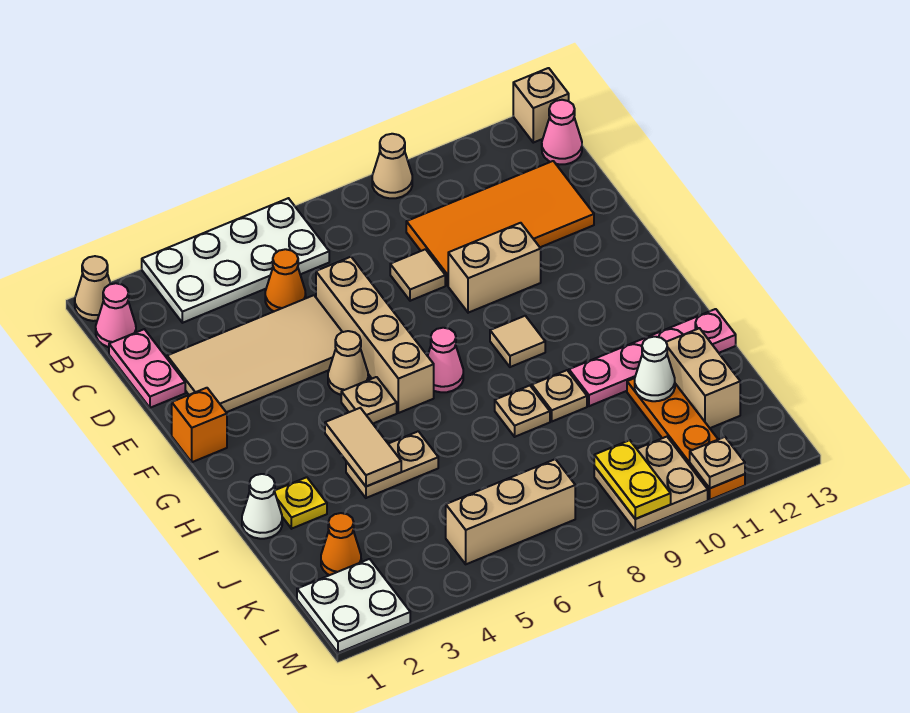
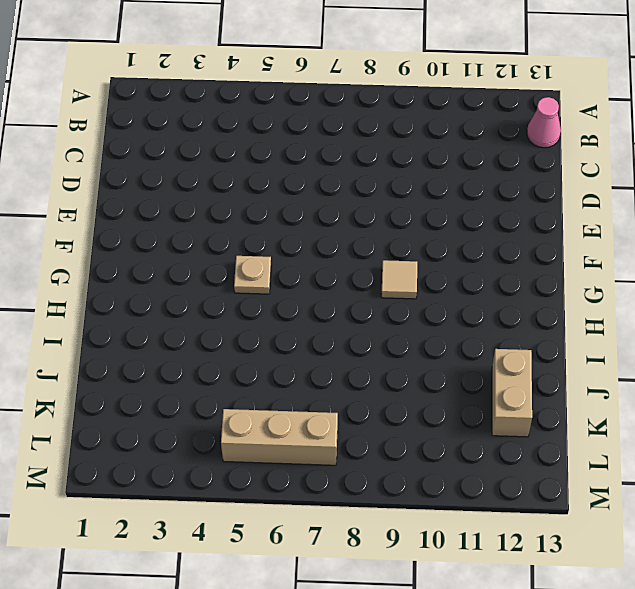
none -> tan 1x1 cone [75,256,110,321]
none -> white 2x4 plate [142,198,329,323]
none -> tan 1x1 cone [372,134,412,198]
none -> tan 1x1 brick [513,68,569,143]

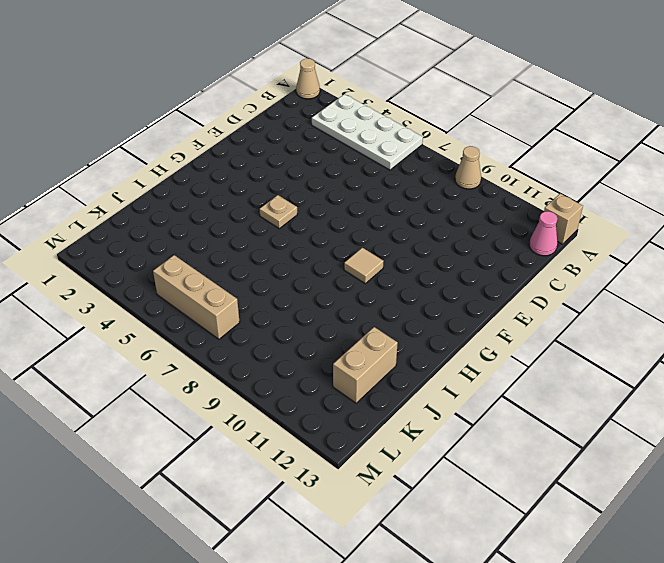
none -> pink 1x1 cone [96,283,136,347]
none -> pink 1x2 plate [109,329,185,408]
none -> orange 1x1 cone [265,249,306,311]
none -> orange 2x4 tile [406,161,594,285]

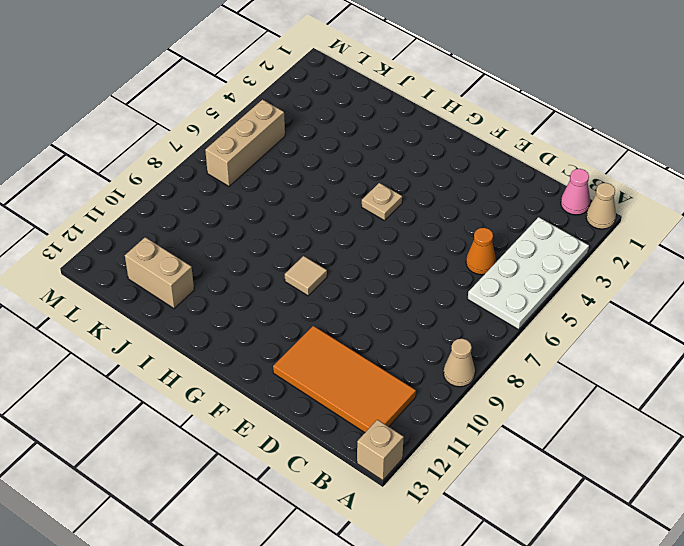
orange 2x4 tile [273,326,416,433] -> orange 2x4 tile turned to [406,161,594,285]
none -> pink 1x1 cone [542,100,582,165]
none -> pink 1x2 plate [109,329,185,408]
none -> tan 2x4 tile [167,295,342,412]
none -> tan 1x4 brick [316,257,434,413]

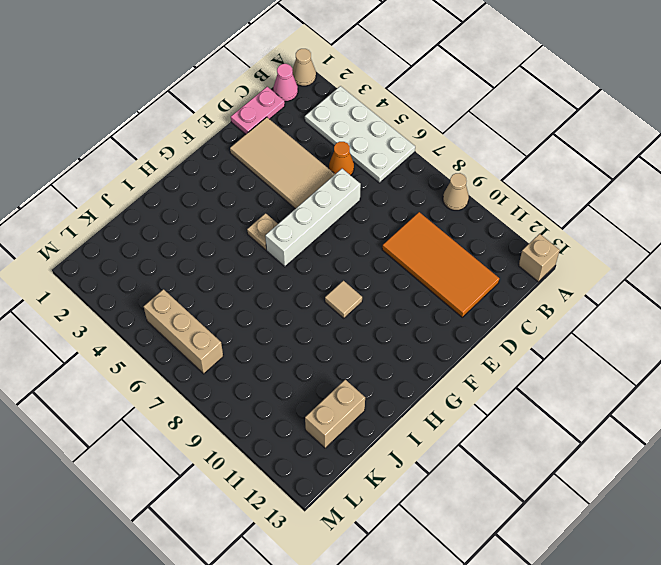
white 1x4 brick [265,169,361,267] -> tan 1x4 brick [316,257,434,413]
none -> pink 1x1 cone [542,100,582,165]
none -> tan 1x1 tile [390,249,445,301]
none -> tan 1x2 brick [448,223,541,313]
none -> orange 1x1 brick [172,388,227,462]

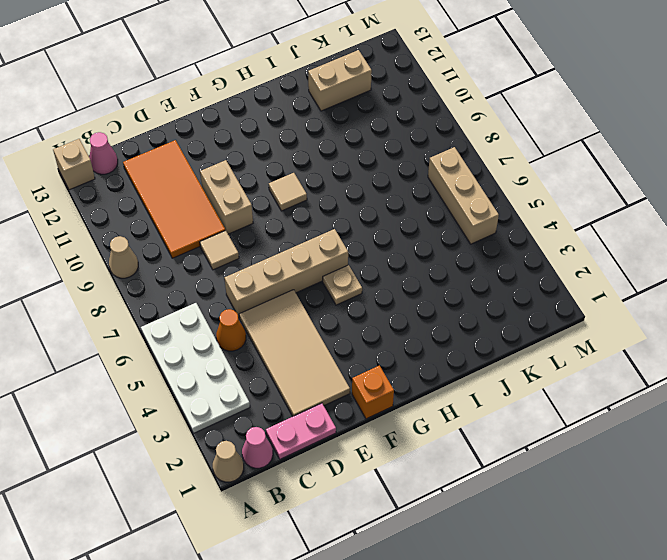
none -> tan 1x1 cone [328,331,368,395]
none -> pink 1x1 cone [428,328,463,392]
none -> white 1x1 cone [242,474,282,539]
none -> yellow 1x1 plate [274,477,327,529]

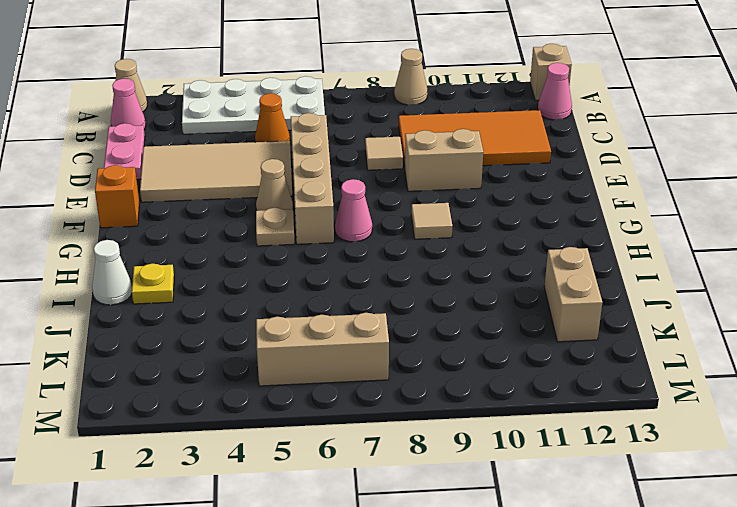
none -> tan 1x2 plate [346,431,438,498]
none -> tan 1x1 plate [495,386,550,437]
none -> tan 1x1 plate [532,370,587,421]
none -> pink 1x4 plate [569,309,736,406]

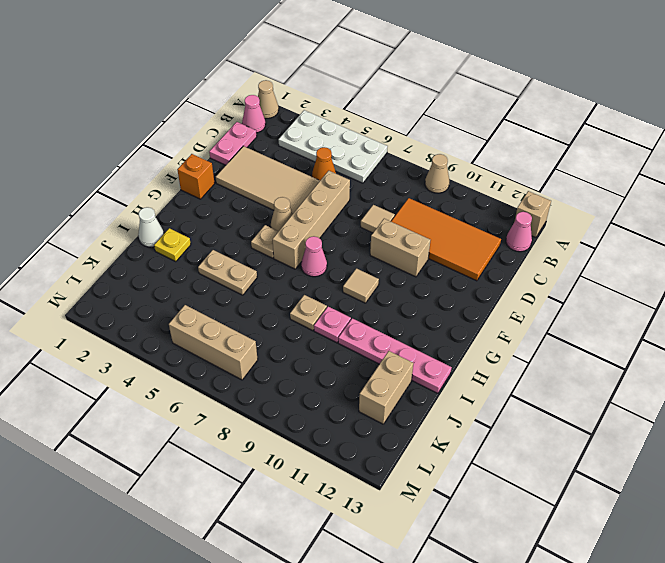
pink 1x1 plate [314,307,351,343] -> tan 1x1 plate [532,370,587,421]
none -> orange 1x4 plate [627,378,745,500]
none -> orange 1x1 cone [321,513,361,575]
none -> white 2x2 plate [297,559,410,653]
none -> tan 2x2 plate [594,437,708,530]

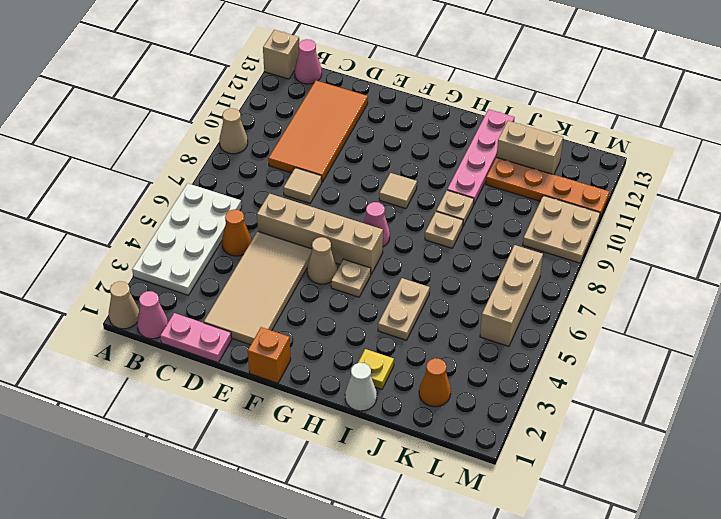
none -> tan 1x2 brick [448,223,541,313]
none -> white 2x2 plate [297,559,410,653]
none -> tan 1x2 tile [325,408,401,487]
none -> white 1x1 cone [635,337,675,401]

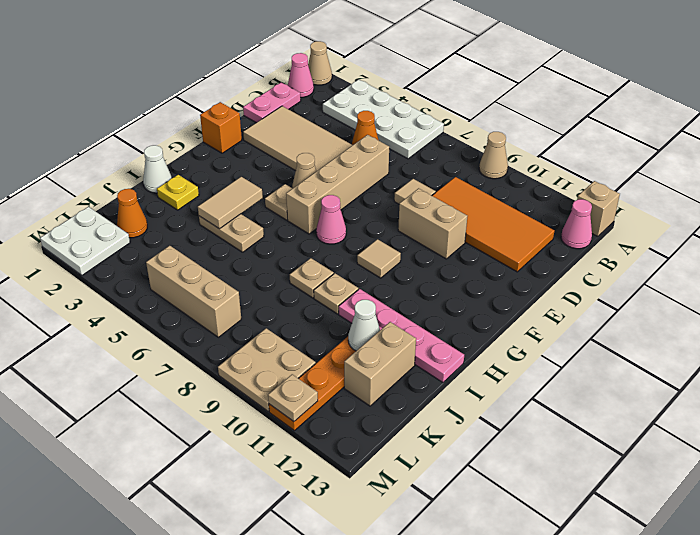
none -> yellow 1x2 plate [594,440,671,519]

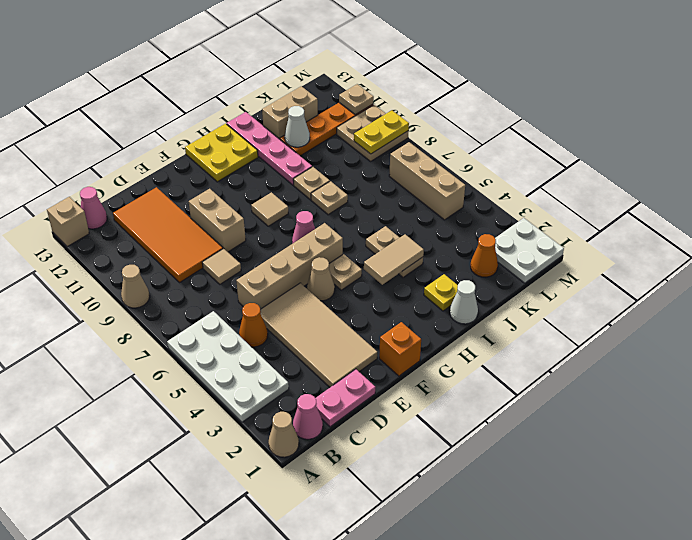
yellow 2x2 plate [185,124,258,182] -> none

